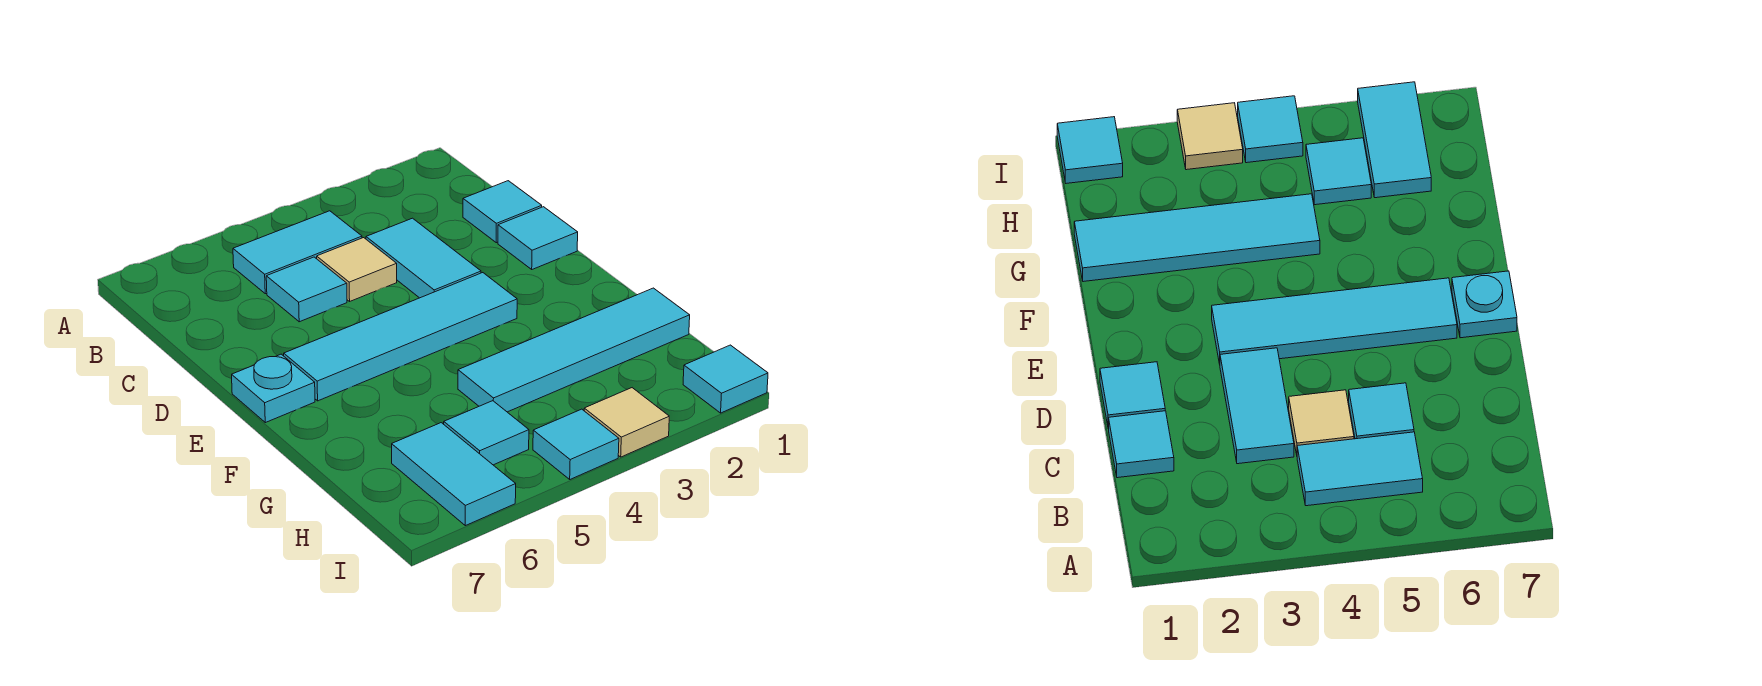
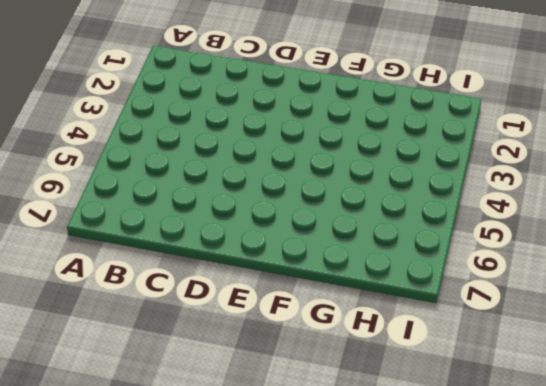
none -> cyan 1x2 tile [233,211,362,294]
none -> cyan 1x1 tile [463,181,542,243]
none -> cyan 1x2 tile [366,218,481,298]

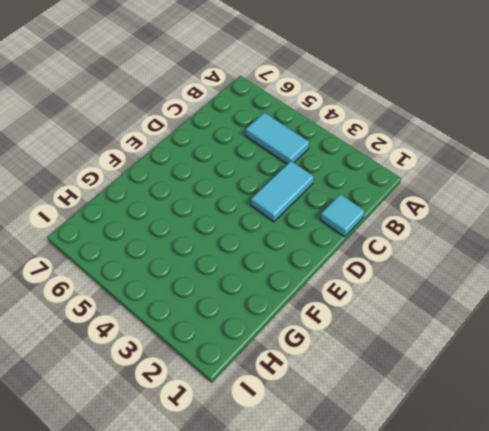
none -> tan 1x1 tile [317,238,397,301]
none -> cyan 1x1 tile [266,257,347,322]
none -> cyan 1x1 tile [498,207,578,269]

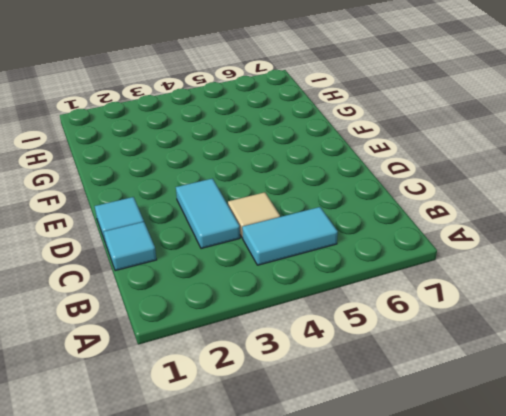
none -> cyan 1x1 tile [266,257,347,322]
none -> cyan 1x4 tile [284,273,517,401]
none -> cyan 1x1 plate [232,354,315,423]

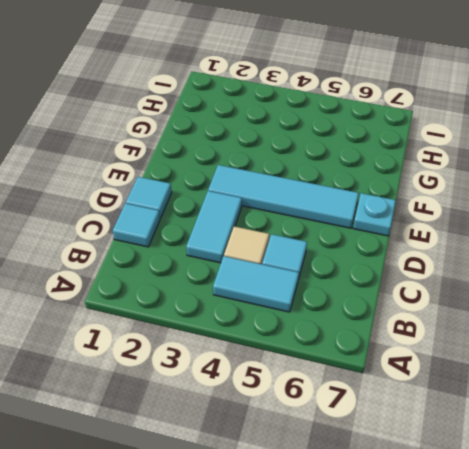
none -> cyan 1x4 tile [458,288,690,412]
none -> cyan 1x1 tile [444,401,529,465]
none -> cyan 1x2 tile [392,423,516,526]

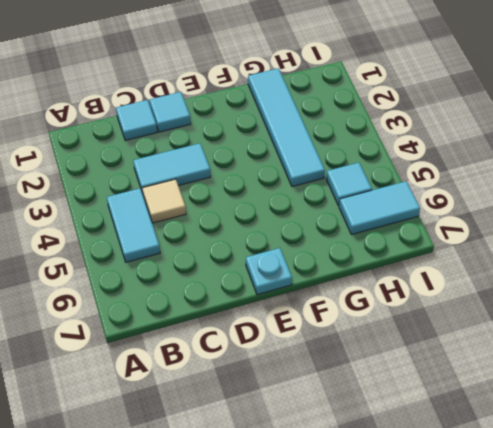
none -> cyan 1x1 tile [266,257,347,322]
none -> cyan 1x4 tile [284,273,517,401]
none -> cyan 1x1 tile [683,345,768,413]

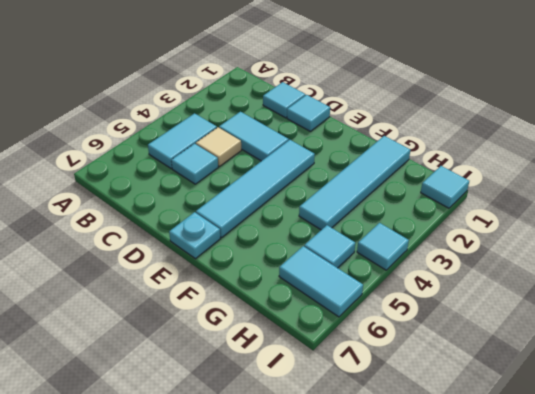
none -> tan 1x1 tile [584,388,669,457]

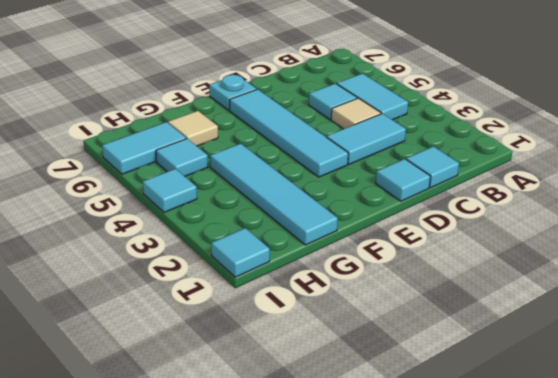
tan 1x1 tile [168,111,218,146] -> tan 1x1 tile moved to [584,388,669,457]

